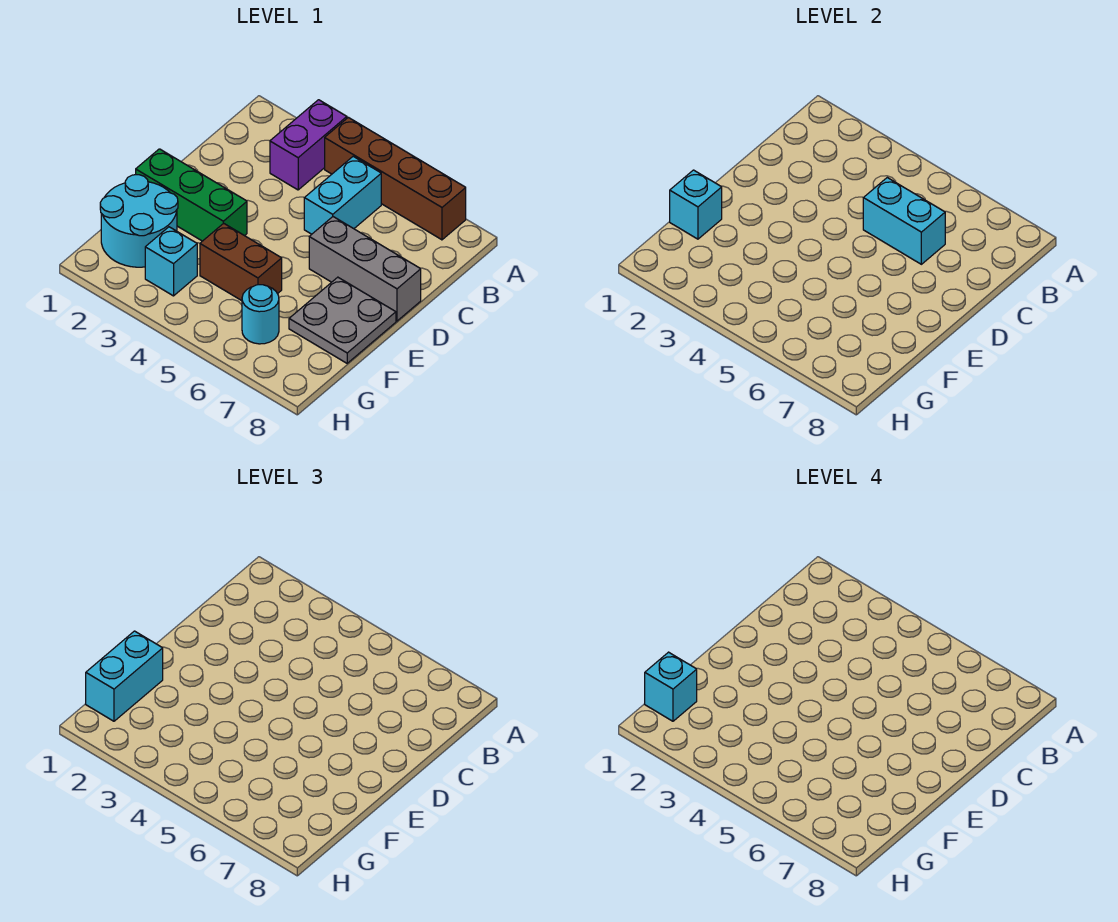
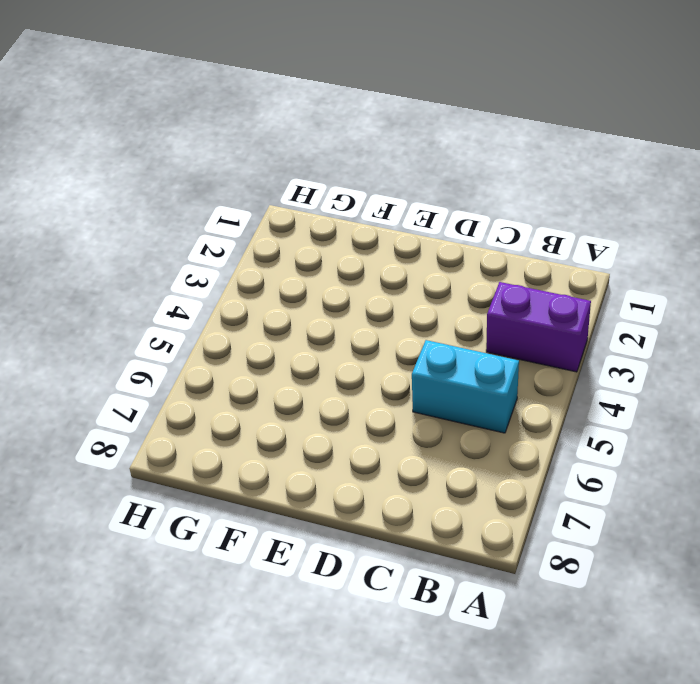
none -> brown 1x4 brick [325,117,466,240]
none -> grey 1x3 brick [309,217,421,321]
none -> green 1x3 brick [136,149,247,241]

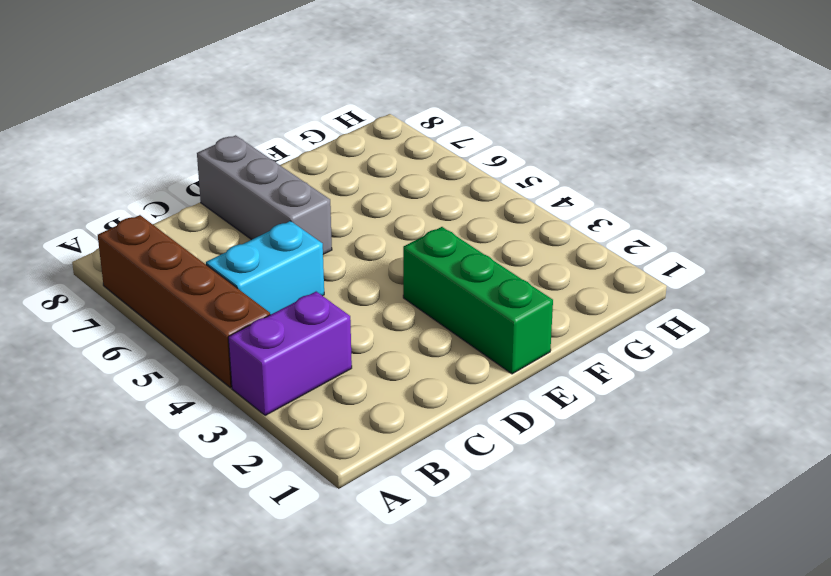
none -> grey 2x2 plate [289,277,396,363]
none -> cyan 2x2 round brick [100,175,178,267]
none -> brown 1x2 brick [200,223,282,301]

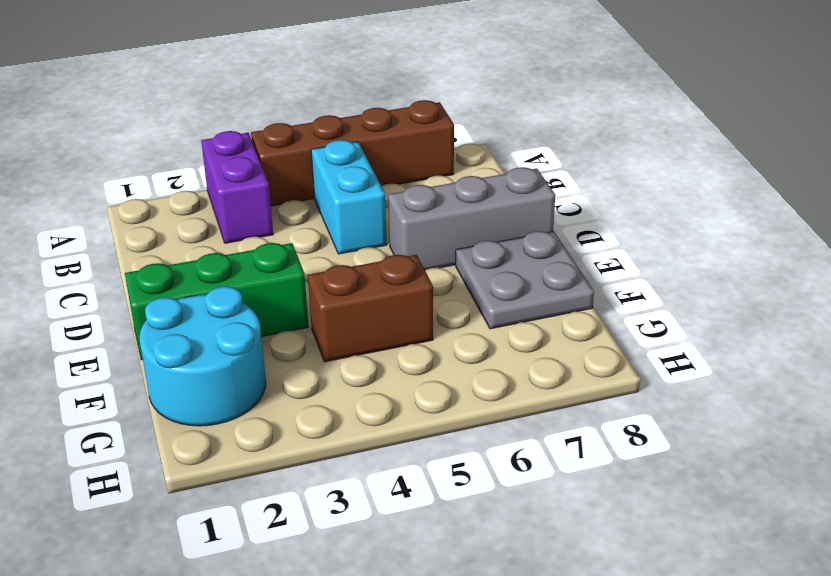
none -> cyan 1x1 brick [145,227,197,296]
none -> cyan 1x1 round brick [242,285,279,344]
none -> cyan 1x2 brick [863,178,945,264]

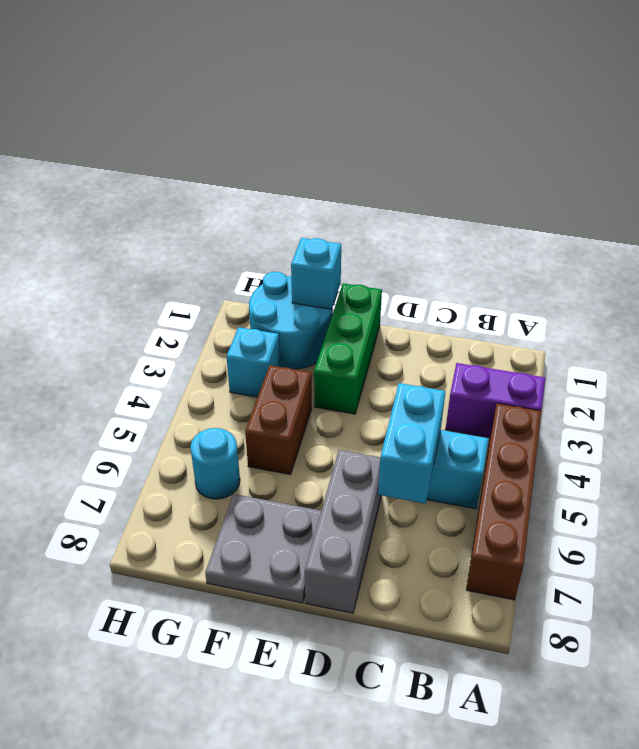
none -> cyan 1x2 brick [86,631,163,721]
none -> cyan 1x1 brick [645,652,697,721]

